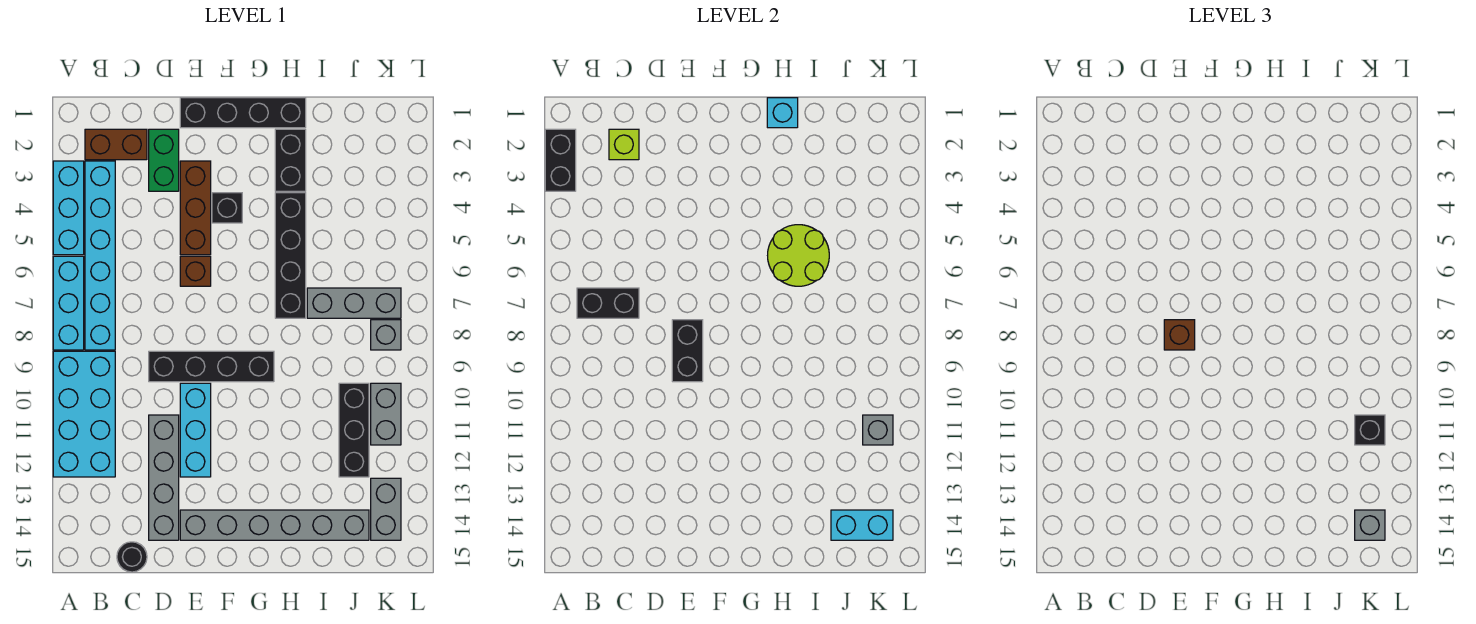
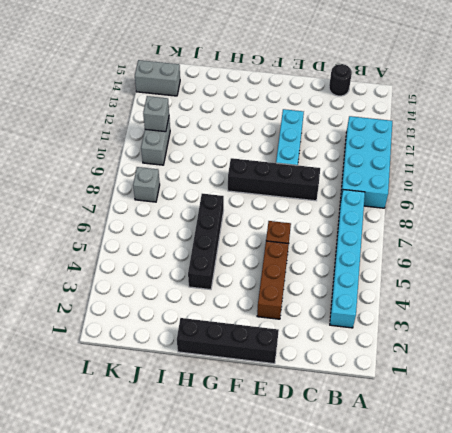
grey 1x2 brick [135,60,180,96] -> grey 1x2 brick turned to [371,478,401,540]
none -> cyan 1x3 brick [53,161,84,255]
none -> cyan 1x3 brick [53,256,84,350]
none -> brown 1x2 brick [85,129,147,160]
none -> green 1x2 brick [149,129,179,191]

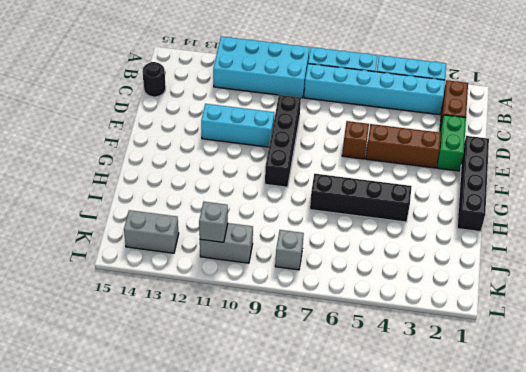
green 1x2 brick [437,115,466,171] -> green 1x2 brick turned to [149,129,179,191]
none -> grey 1x4 brick [149,415,179,540]
none -> grey 1x6 brick [180,510,369,540]
none -> black 1x1 brick [212,193,242,223]
none -> black 1x2 brick [275,129,306,191]

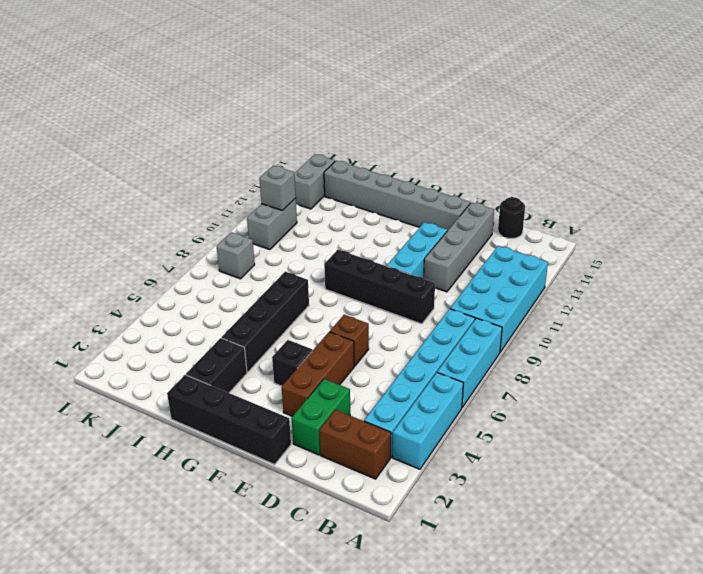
none -> grey 1x3 brick [307,288,401,318]
none -> black 1x3 brick [339,383,369,477]
none -> black 1x2 brick [545,129,576,191]
none -> black 1x2 brick [577,288,639,318]

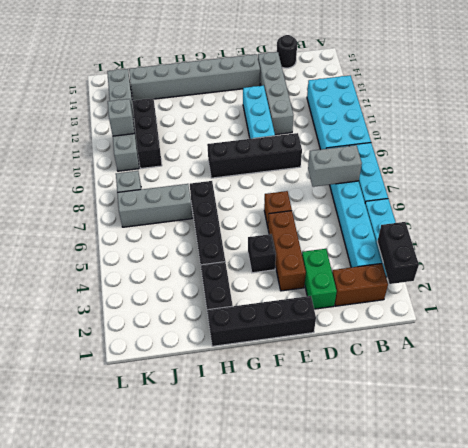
grey 1x2 brick [308,145,362,187] -> black 1x2 brick [577,288,639,318]
none -> lime 1x1 brick [609,129,639,160]
none -> black 1x2 brick [672,320,703,382]
none -> cyan 1x1 brick [767,98,798,128]
none -> lime 2x2 round brick [768,225,829,286]

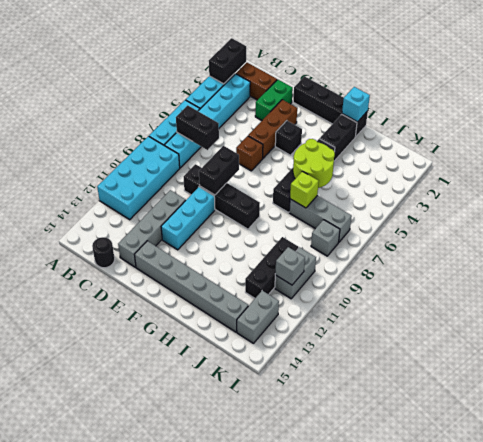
lime 1x1 brick [290,171,319,208] -> lime 1x1 brick moved to [609,129,639,160]
none -> cyan 1x2 brick [831,510,893,540]
none -> brown 1x1 brick [1164,320,1195,350]
none -> black 1x1 brick [1355,415,1385,445]
none -> grey 1x1 brick [1355,510,1385,540]

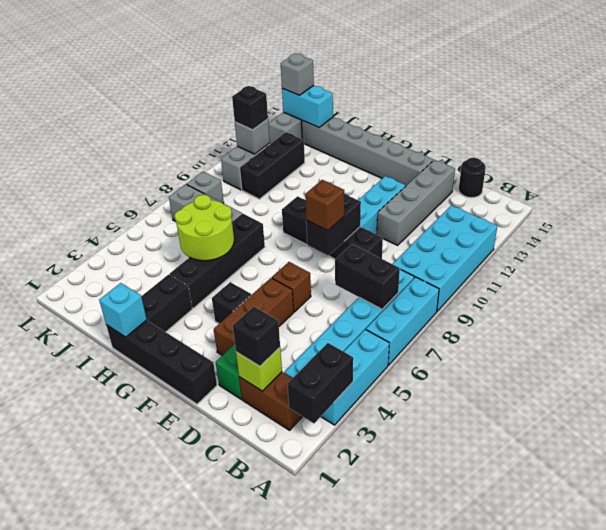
black 1x1 brick [233,306,280,366] -> none

